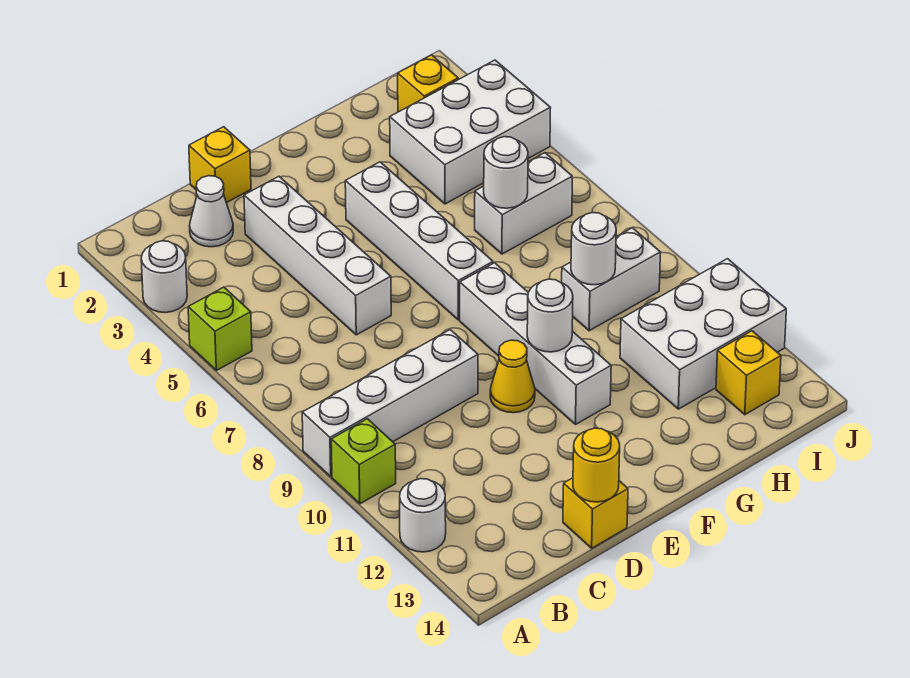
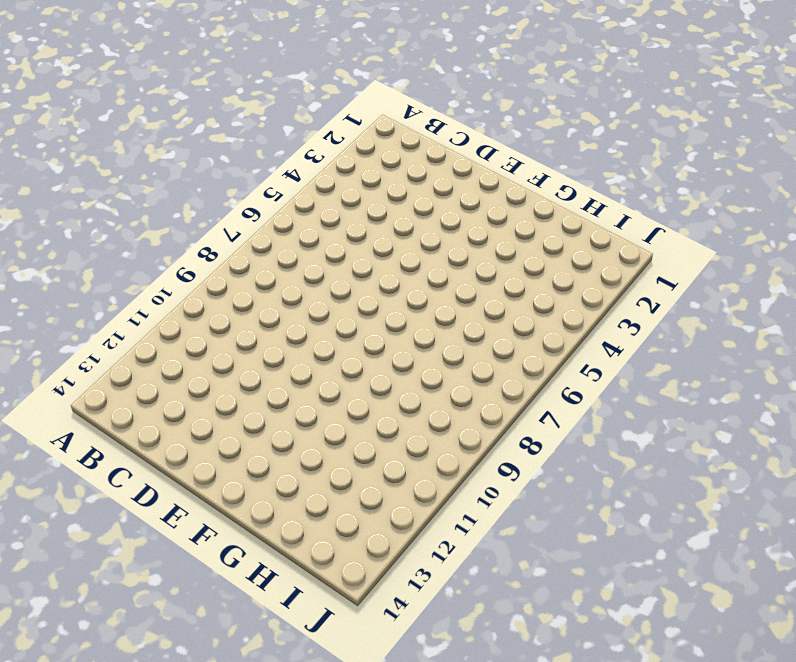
none -> white 1x1 round brick [141,241,187,313]
none -> lime 1x1 brick [188,287,252,371]
none -> white 1x4 brick [302,330,478,477]

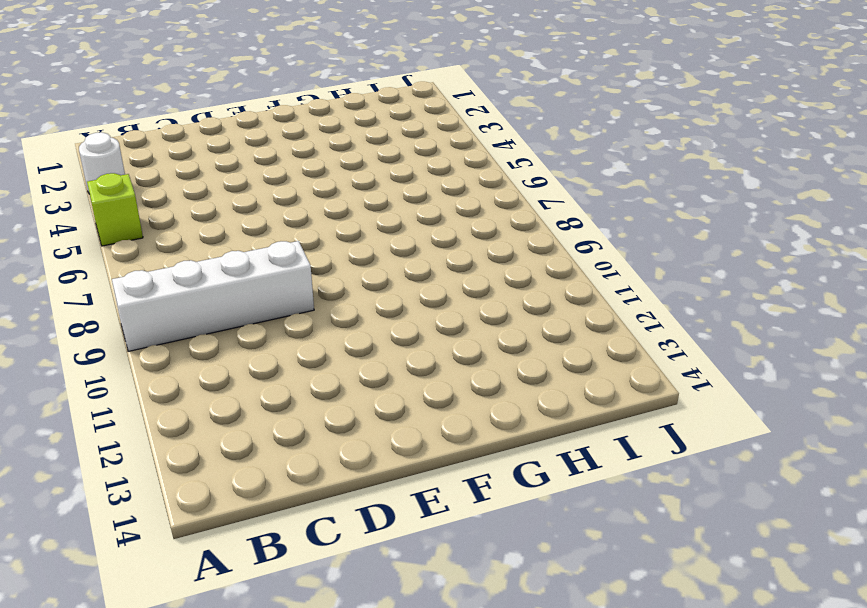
none -> lime 1x1 brick [331,419,396,504]
none -> white 1x1 round brick [400,479,446,552]
none -> white 1x1 cone [190,176,233,247]

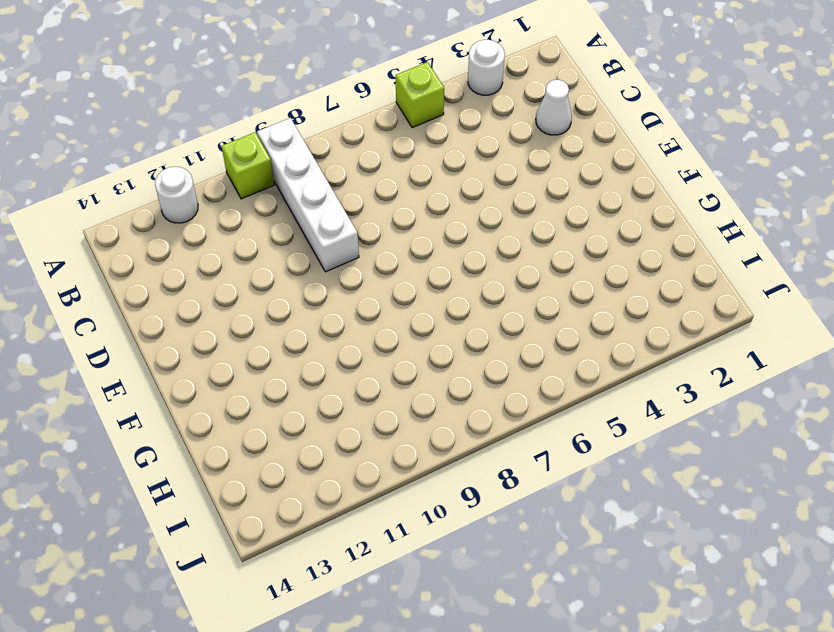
none -> yellow 1x1 brick [189,127,251,203]
none -> white 1x4 brick [244,176,391,335]
none -> yellow 1x1 brick [563,478,628,548]

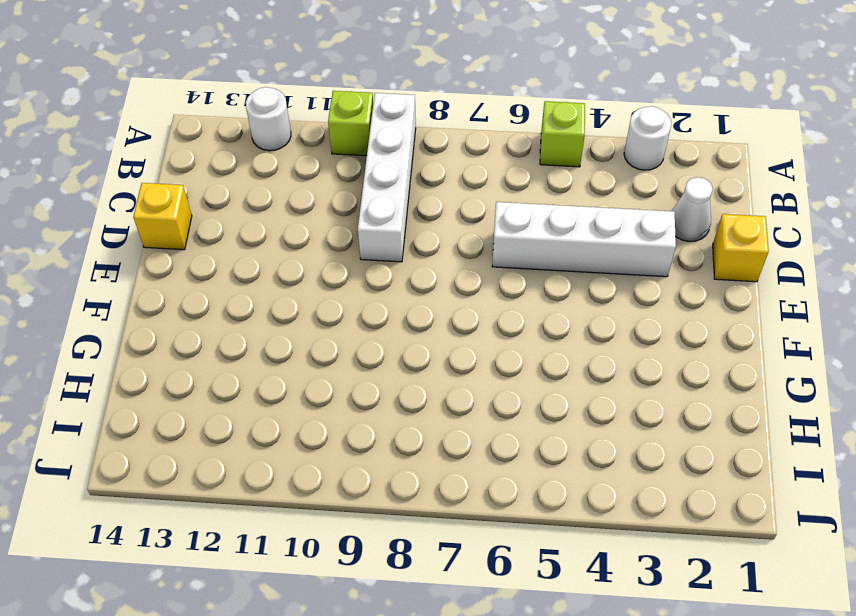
none -> yellow 1x1 cone [490,340,535,413]
none -> white 1x4 brick [345,162,493,320]
none -> white 1x4 brick [460,263,611,424]

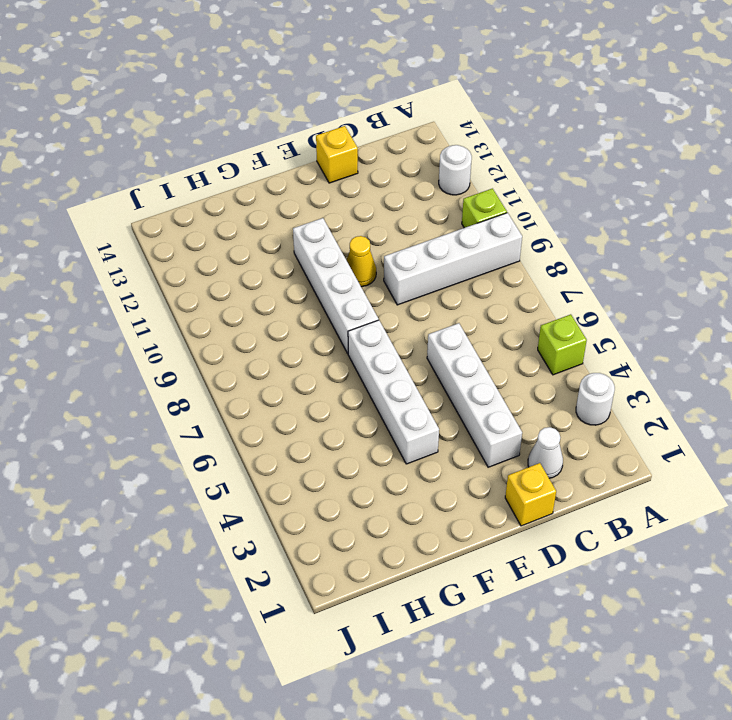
none -> white 2x3 brick [390,60,550,204]
none -> white 1x2 brick [475,153,572,254]
none -> white 1x2 brick [562,228,660,331]

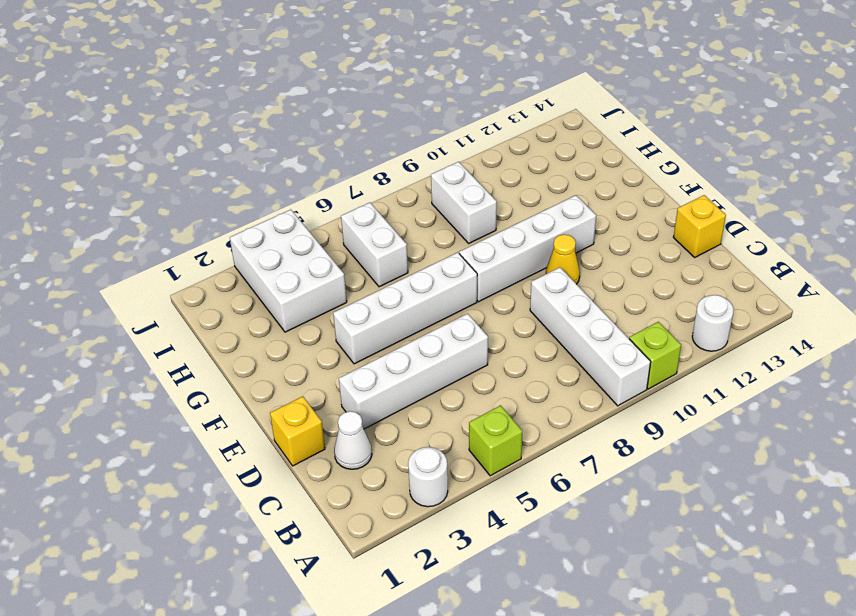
none -> white 2x3 brick [620,259,786,409]
none -> yellow 1x1 brick [398,55,458,112]
none -> yellow 1x1 brick [716,331,781,415]

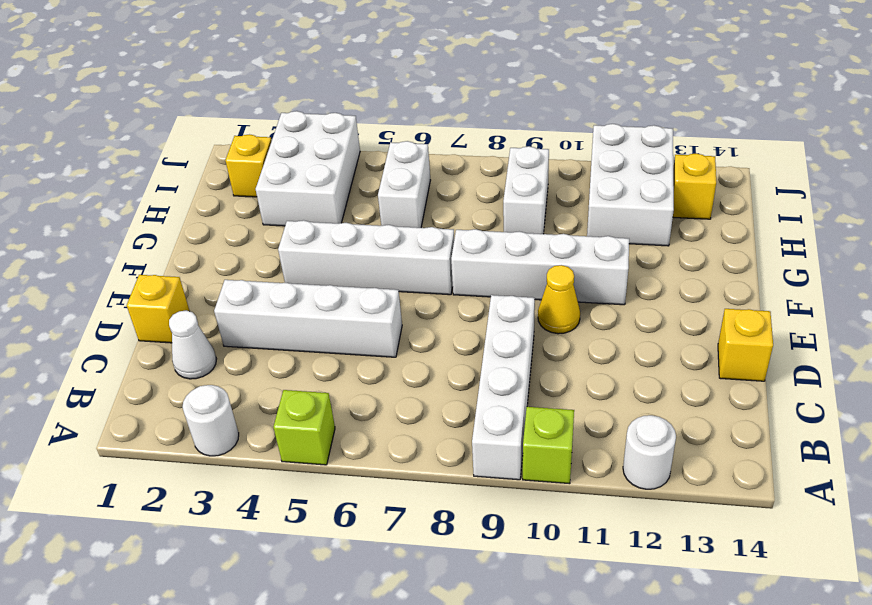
none -> yellow 1x1 round brick [573,428,620,502]
none -> white 1x1 round brick [527,279,573,352]
none -> white 1x1 round brick [484,137,528,208]

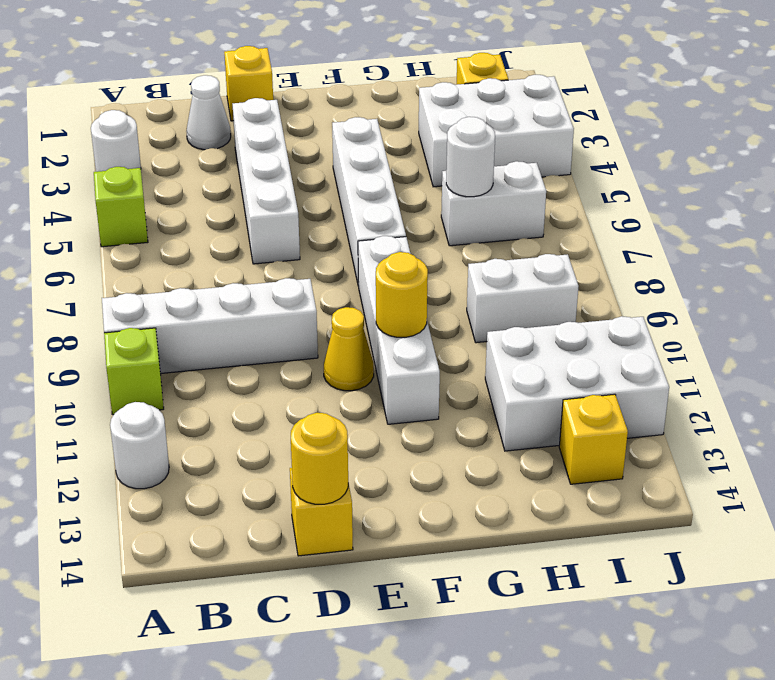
yellow 1x1 round brick [376,252,428,338] -> white 1x1 round brick [527,279,573,352]
none -> white 1x1 round brick [571,213,616,285]

